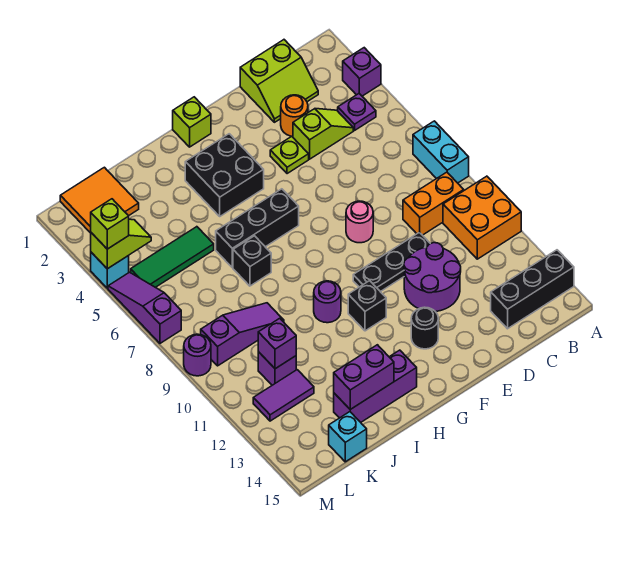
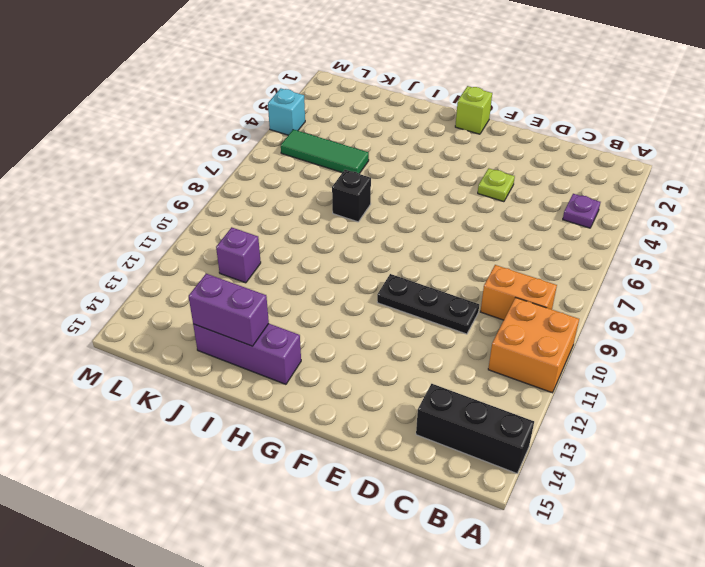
none -> purple 1x1 brick [343,48,381,96]
none -> cyan 1x2 brick [413,121,469,183]
none -> lime 2x2 slope [240,40,318,122]
none -> lime 1x2 slope [293,109,353,159]

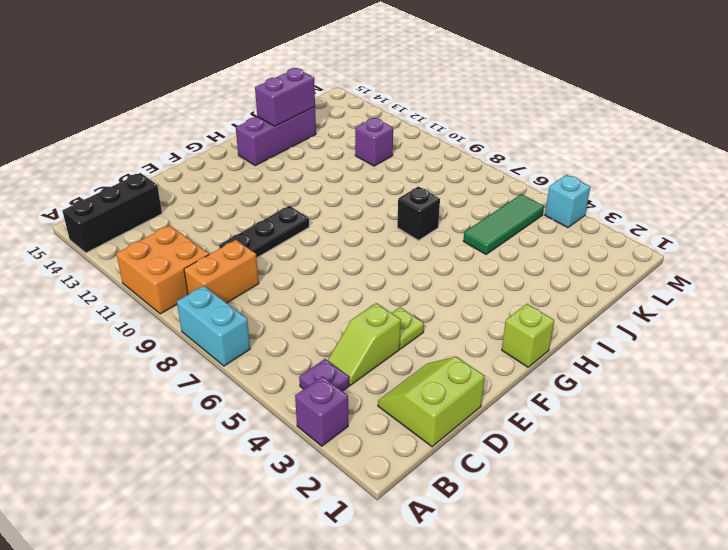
none -> orange 1x1 round brick [281,95,308,136]
none -> purple 2x2 round brick [404,243,461,311]
none -> pink 1x1 round brick [346,201,373,243]
none -> black 1x1 round brick [411,307,438,349]

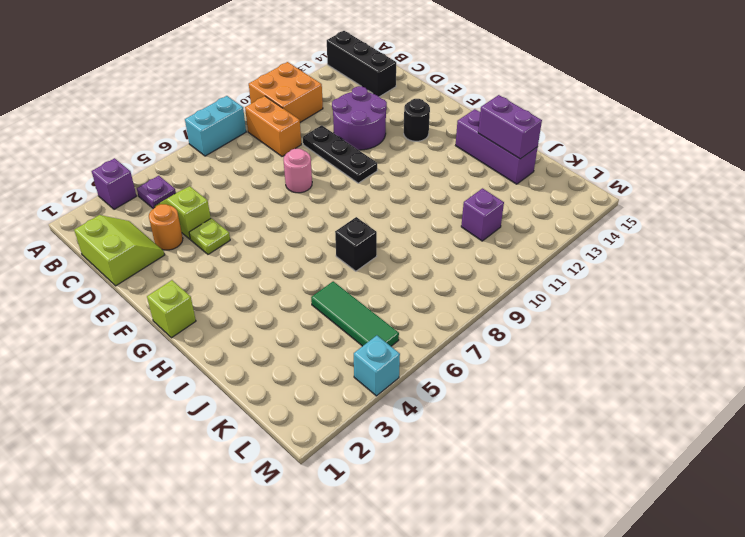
none -> black 2x2 brick [185,134,264,216]
none -> black 1x3 brick [216,189,299,268]
none -> black 1x1 brick [348,281,386,331]
none -> purple 1x1 round brick [314,281,341,323]

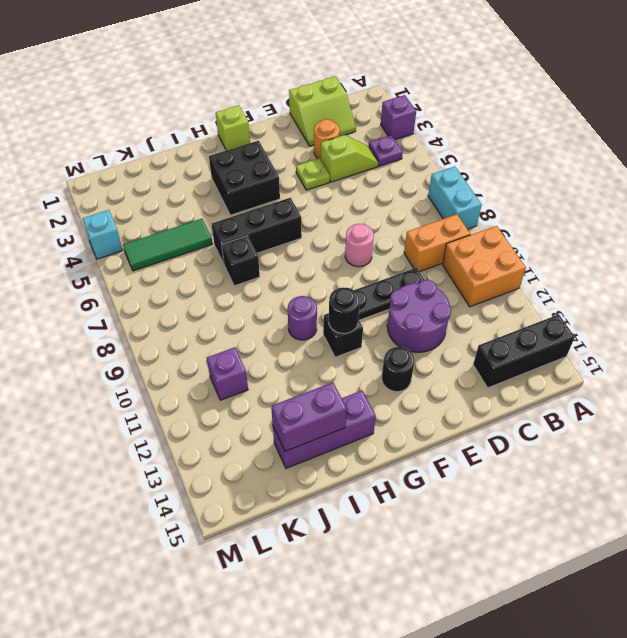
black 1x1 round brick [329,288,360,334] -> none
none -> purple 1x3 slope [201,303,284,366]
none -> orange 2x2 tile [60,167,139,233]
none -> purple 1x2 tile [253,370,314,421]
none -> cyan 1x1 brick [329,412,367,462]

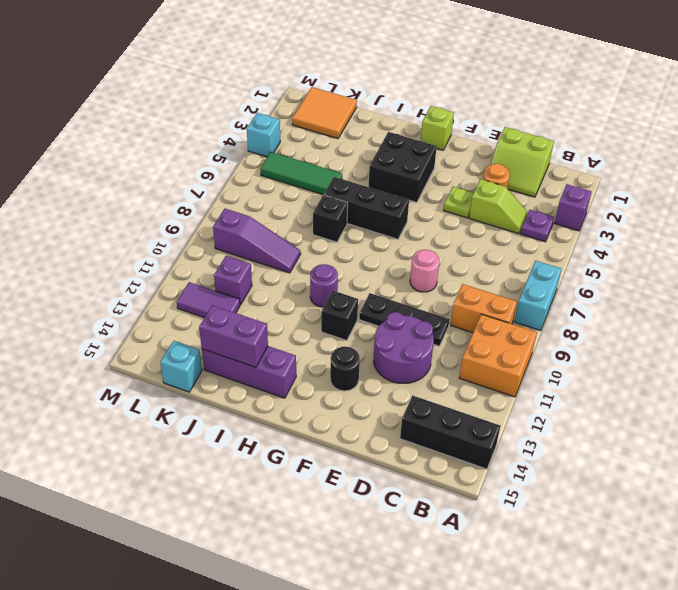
none -> purple 1x3 slope [108,272,181,343]
none -> purple 1x1 round brick [184,334,211,376]
none -> purple 1x1 brick [258,318,296,369]
none -> lime 1x2 slope [91,219,151,269]

